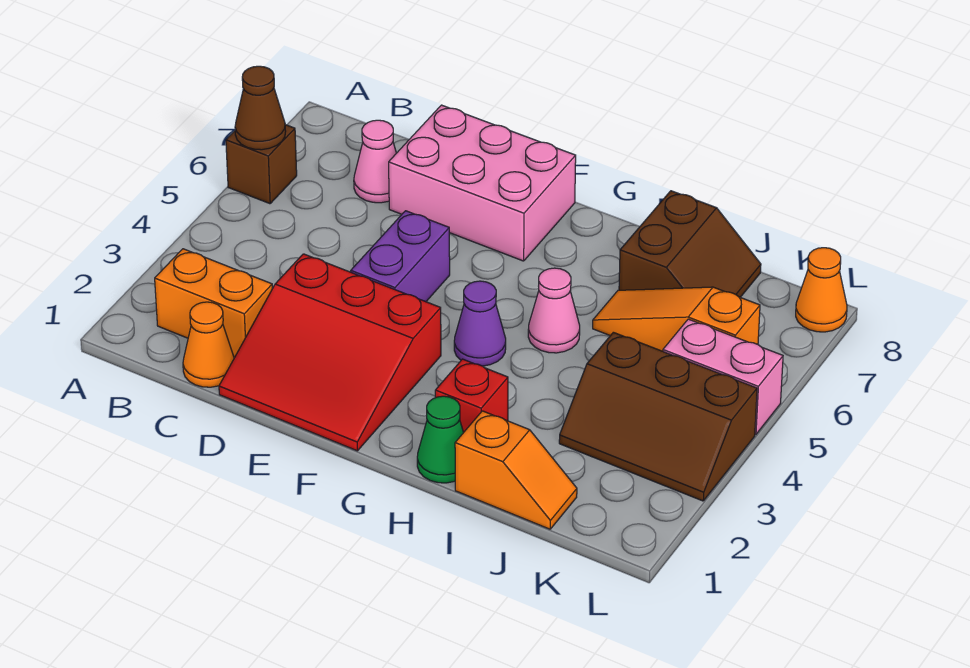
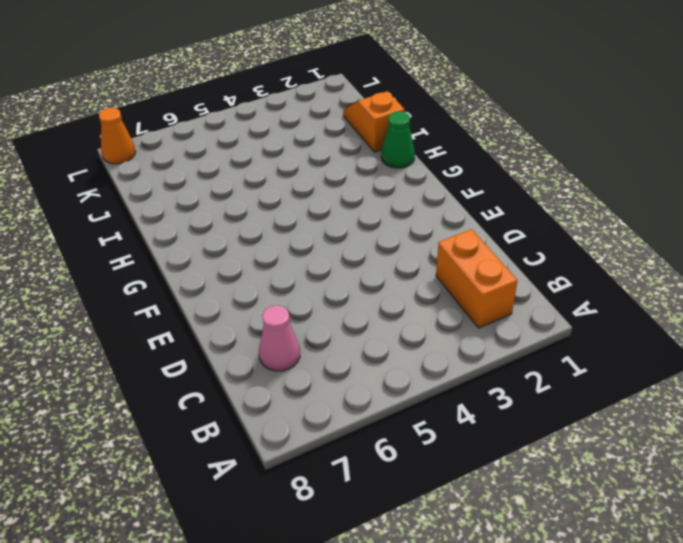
none -> brown 1x1 brick [226,125,297,204]
none -> orange 1x1 cone [183,302,234,387]
none -> red 3x3 slope [219,254,441,451]

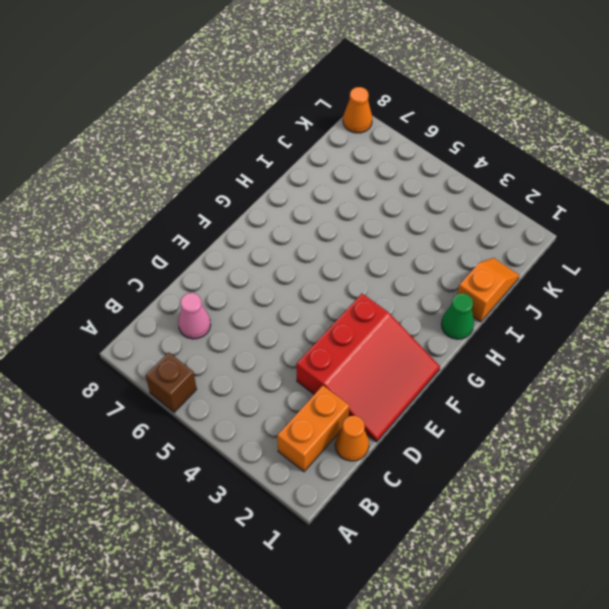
none -> pink 2x3 brick [389,105,576,261]
none -> purple 1x2 brick [351,211,450,302]
none -> purple 1x1 cone [454,281,506,366]

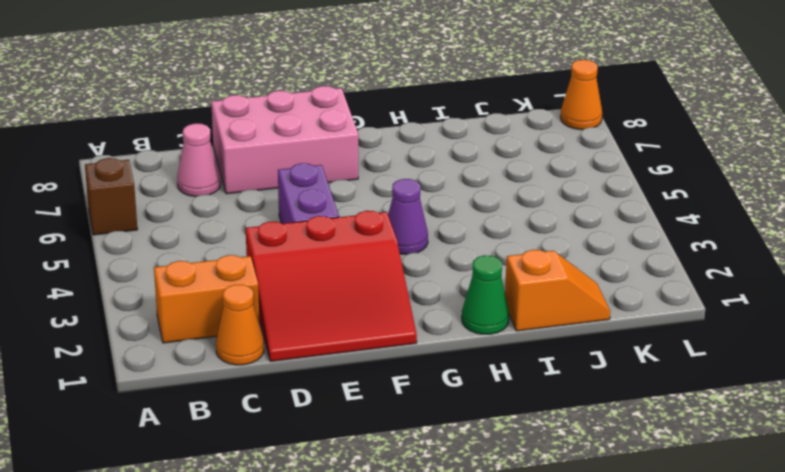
none -> red 1x1 brick [435,359,508,432]
none -> pink 1x1 cone [528,268,580,353]
none -> orange 1x3 slope [593,287,760,351]

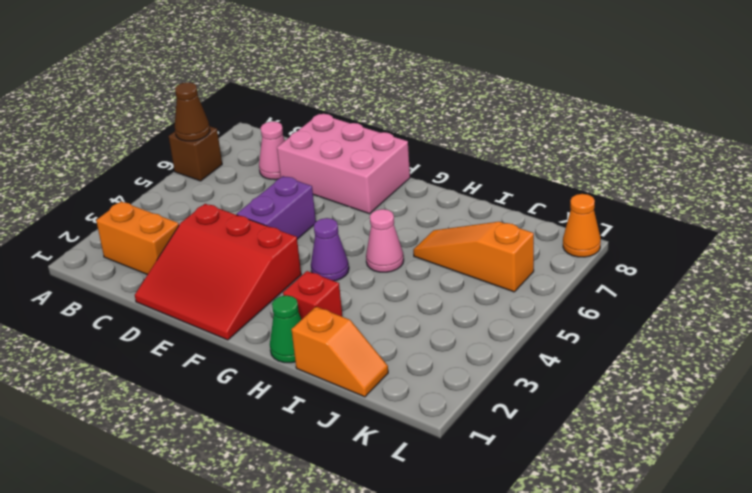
none -> orange 1x1 cone [183,302,234,387]
none -> brown 2x2 slope [619,191,761,297]
none -> brown 2x3 slope [559,332,757,501]

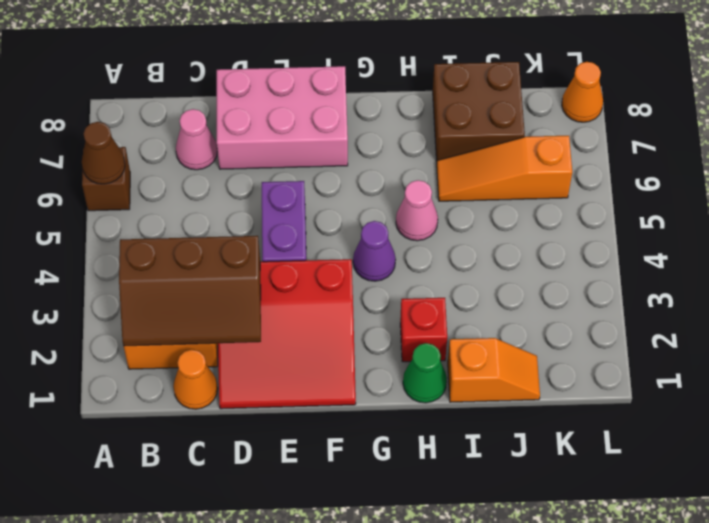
brown 2x3 slope [119,236,261,346] -> brown 2x3 slope moved to [559,332,757,501]
brown 2x2 brick [433,62,525,161] -> brown 2x2 slope [619,191,761,297]
none -> pink 1x2 brick [663,319,783,435]

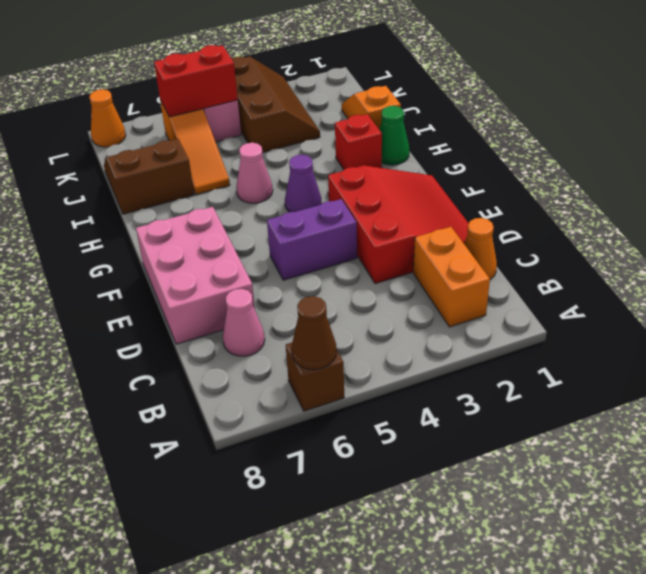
red 1x2 brick [154,45,238,117] -> none

